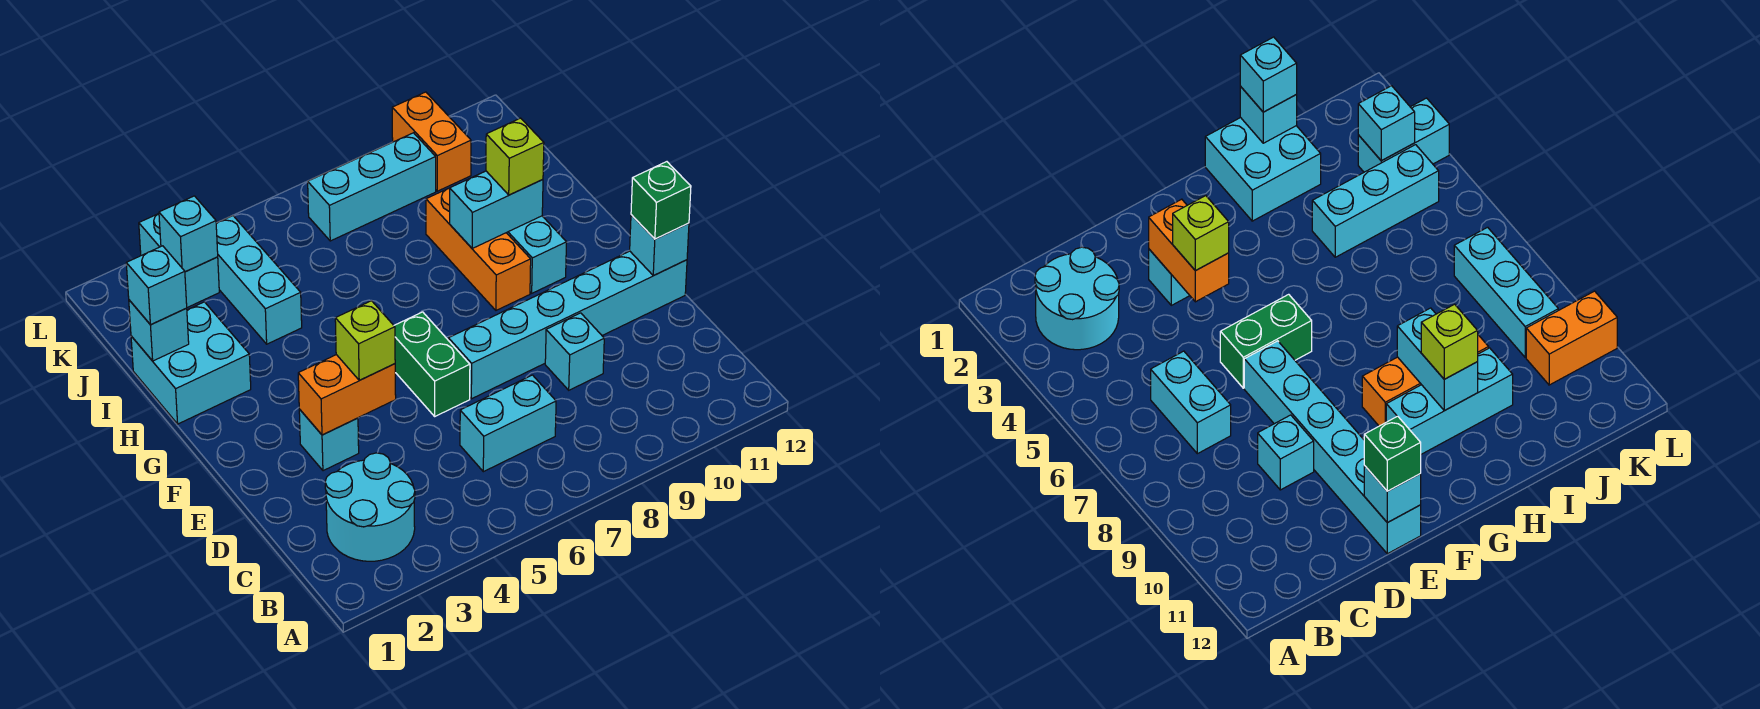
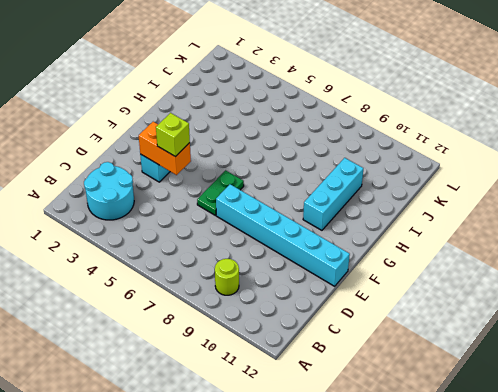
lime 1x1 round brick [215,259,239,295] -> none
green 1x2 plate [197,170,244,216] -> green 1x2 brick [394,312,470,416]
none -> cyan 1x2 brick [460,375,556,472]
none -> cyan 1x1 brick [545,313,604,390]
none -> orange 1x3 brick [426,188,531,310]

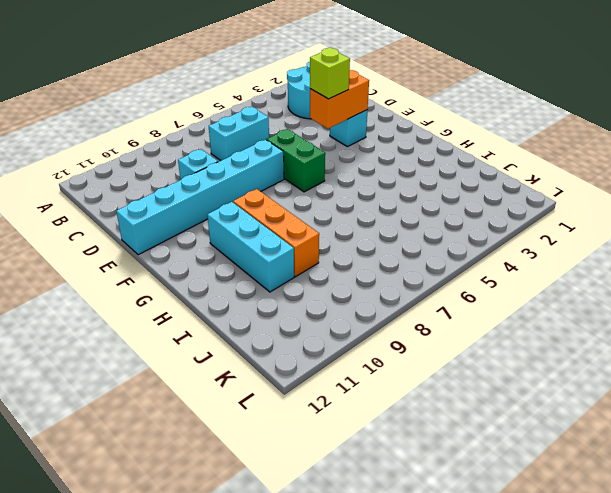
none -> cyan 2x2 brick [131,302,251,424]
none -> cyan 1x3 brick [216,216,302,344]
none -> cyan 1x2 brick [139,214,219,307]

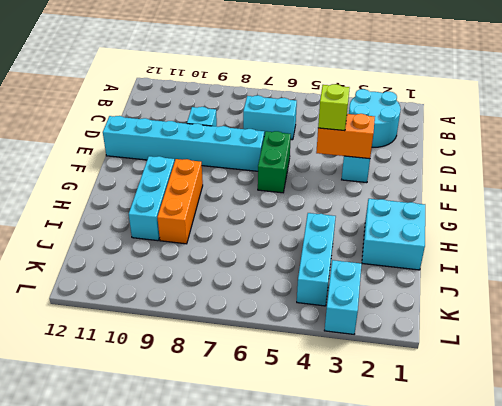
none -> cyan 1x3 brick [308,133,436,241]
none -> orange 1x2 brick [392,92,471,191]
none -> cyan 1x1 brick [630,215,689,276]

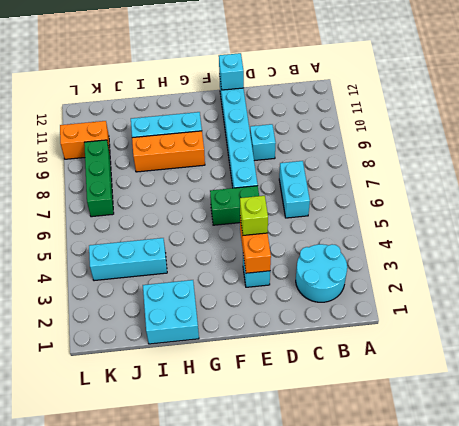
green 1x3 brick [84,140,114,217] -> cyan 1x3 brick [308,133,436,241]
none -> cyan 1x2 brick [139,214,219,307]
none -> cyan 1x2 brick [450,171,543,248]
none -> cyan 1x1 brick [129,300,189,361]

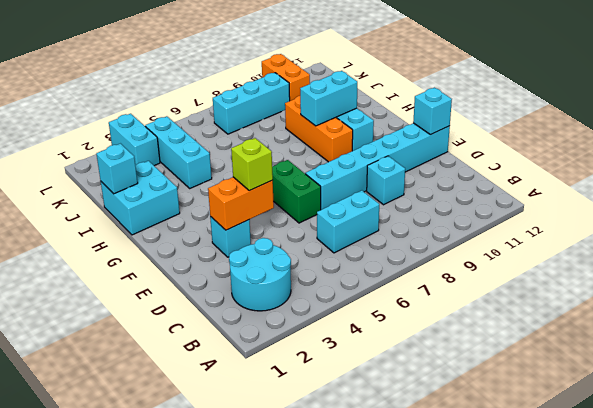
none -> cyan 1x1 brick [159,196,218,272]
none -> green 1x1 brick [631,162,691,239]
none -> lime 1x1 brick [486,118,544,195]

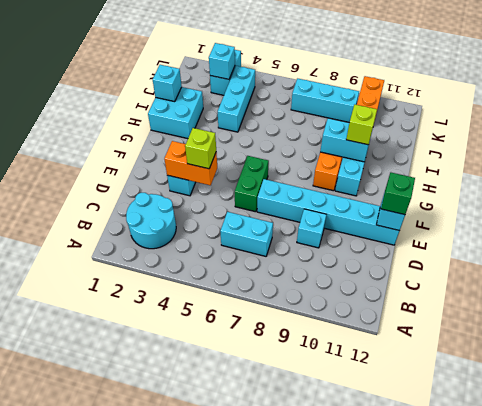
none -> cyan 1x1 brick [126,246,187,325]

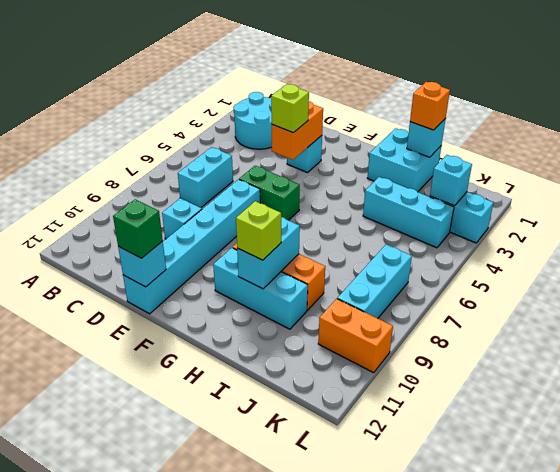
orange 1x1 brick [410,82,450,130] -> cyan 1x1 brick [126,246,187,325]

